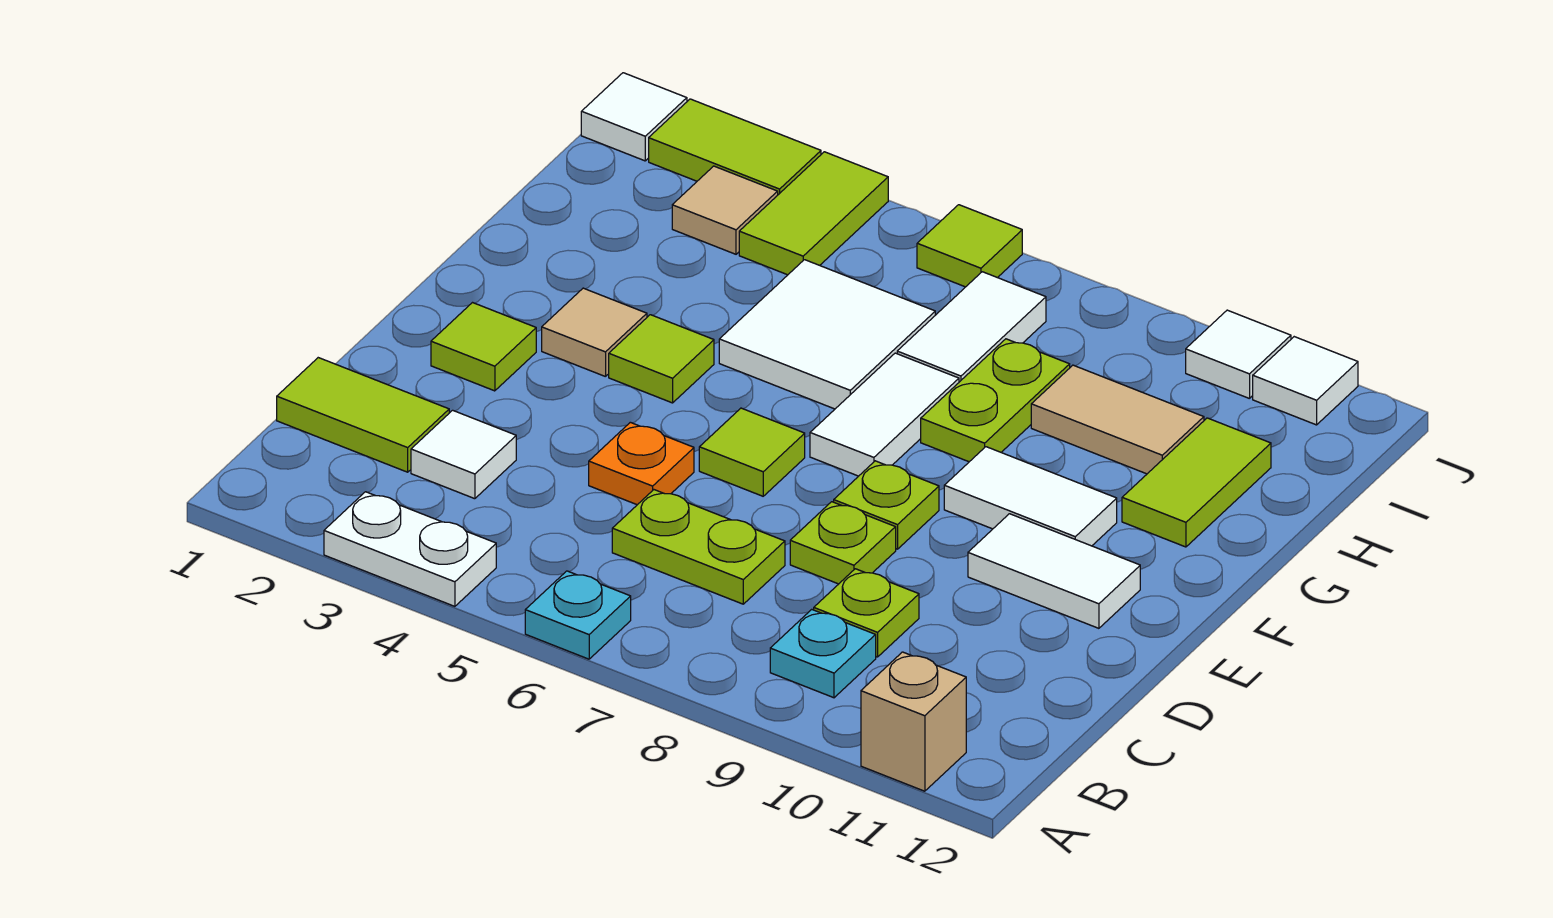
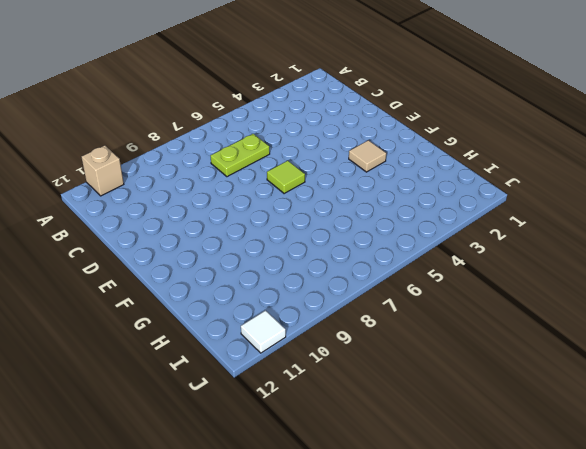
none -> white 1x2 plate [324,492,496,606]
none -> cyan 1x1 plate [525,571,631,659]
none -> cyan 1x1 plate [770,609,876,698]
none -> lime 1x2 tile [277,358,449,472]

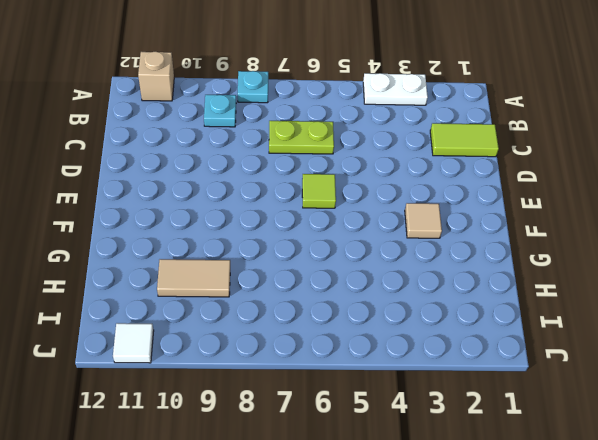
cyan 1x1 plate [238,71,268,103] -> cyan 1x1 plate moved to [525,571,631,659]
none -> white 1x1 tile [411,410,516,499]
none -> lime 1x1 plate [814,569,919,657]
none -> orange 1x1 plate [589,422,694,505]
none -> lime 1x1 plate [790,502,896,584]

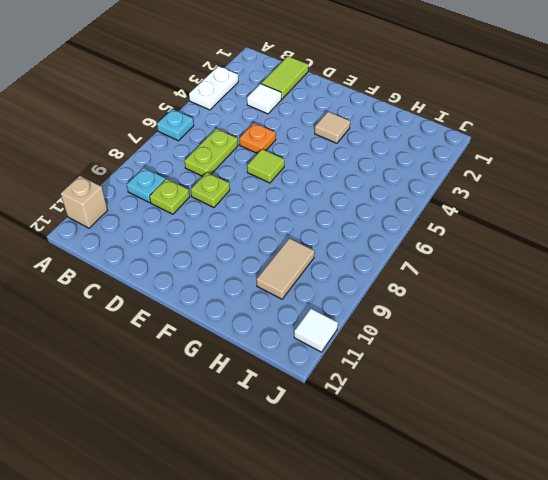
none -> lime 1x1 tile [431,303,536,391]
none -> lime 1x1 plate [834,461,939,549]
none -> white 1x2 tile [968,514,1140,628]
none -> lime 1x1 tile [609,315,714,403]

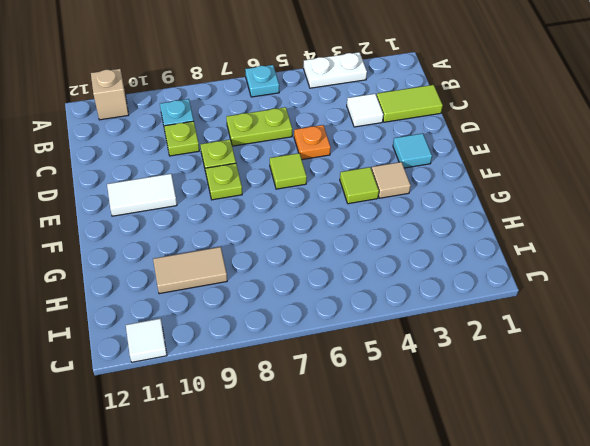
cyan 1x1 tile [393,133,432,168] -> lime 1x1 tile [431,303,536,391]
none -> white 1x2 tile [810,353,959,476]
none -> white 1x2 tile [944,447,1117,546]
none -> white 2x2 tile [719,260,935,409]
none -> lime 1x2 plate [921,339,1070,462]

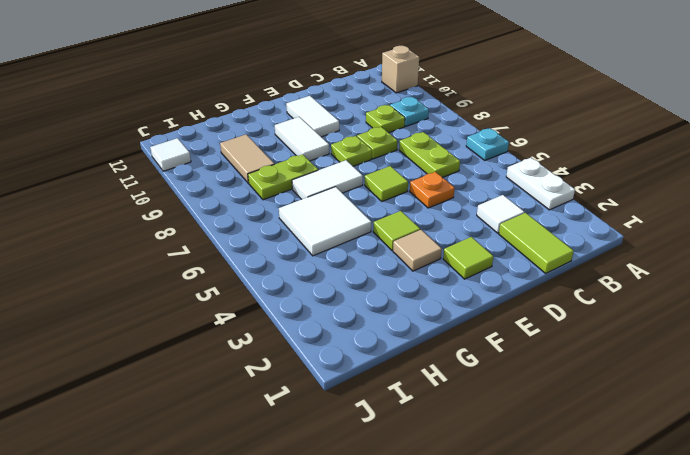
none -> lime 1x2 tile [1122,418,1271,547]
none -> white 1x2 tile [897,272,1046,382]
none -> tan 1x1 tile [672,166,778,254]
none -> lime 1x2 tile [739,152,888,275]

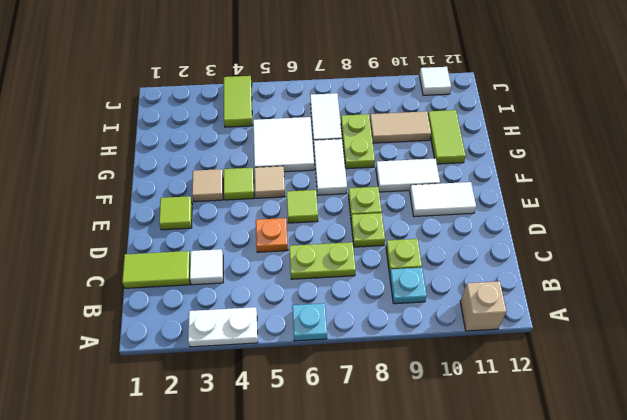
tan 1x1 tile [254,166,285,198] -> tan 1x1 tile moved to [672,166,778,254]
none -> white 1x1 tile [581,73,687,161]
none -> lime 1x2 tile [649,99,821,195]
none -> lime 1x1 tile [917,205,1022,287]
none -> white 1x1 tile [1186,310,1291,399]

